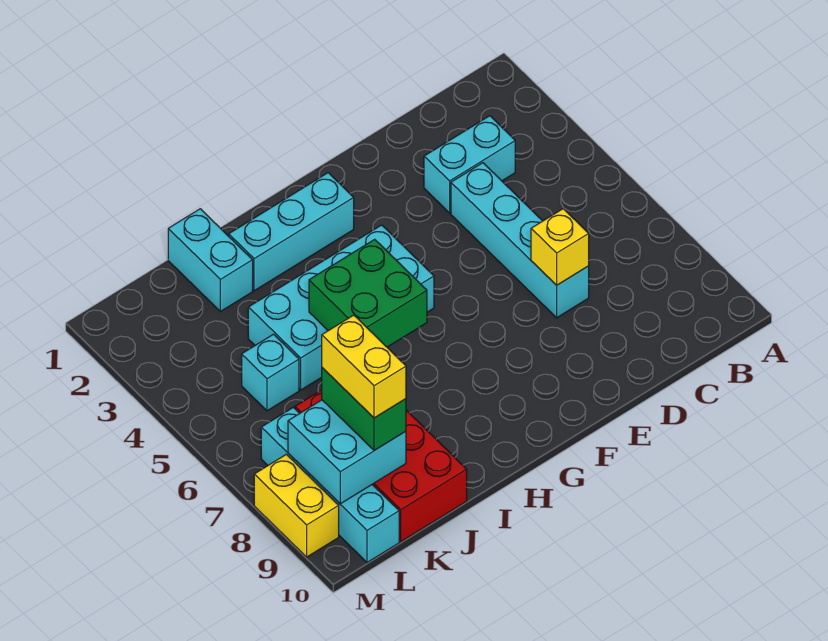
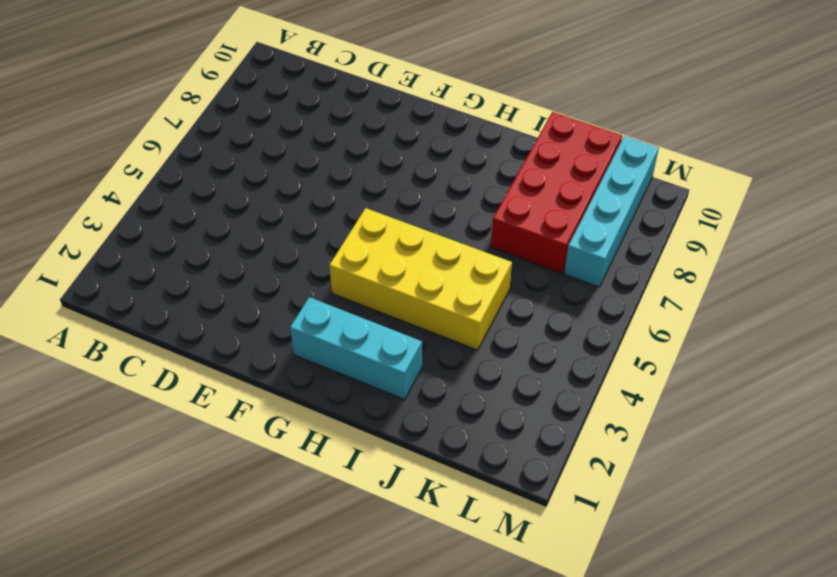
yellow 2x4 brick [330,208,512,350] -> cyan 2x4 brick [248,225,434,390]
none -> cyan 1x2 brick [424,116,515,213]
none -> cyan 1x4 brick [451,163,589,318]
none -> cyan 1x2 brick [168,209,253,312]

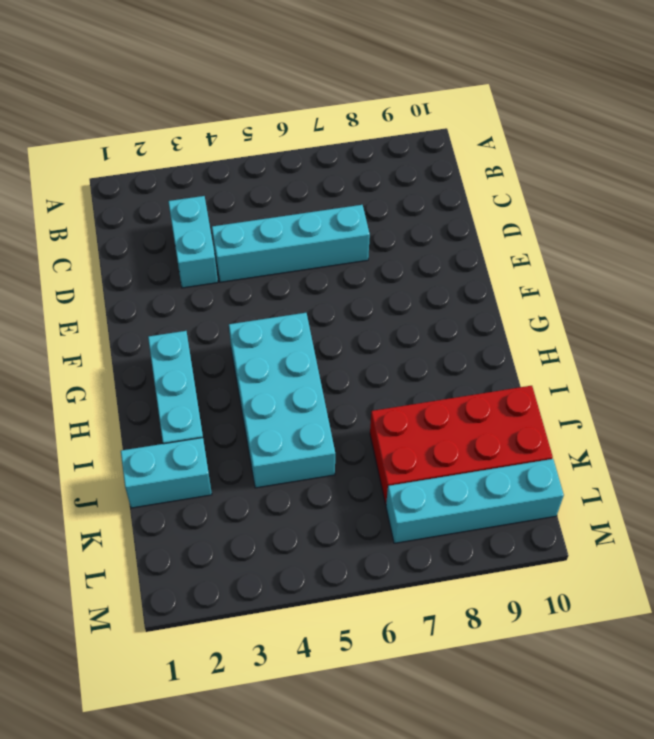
none -> cyan 1x1 brick [242,334,299,411]
none -> yellow 1x2 brick [254,454,339,557]
none -> yellow 1x1 brick [531,209,589,285]

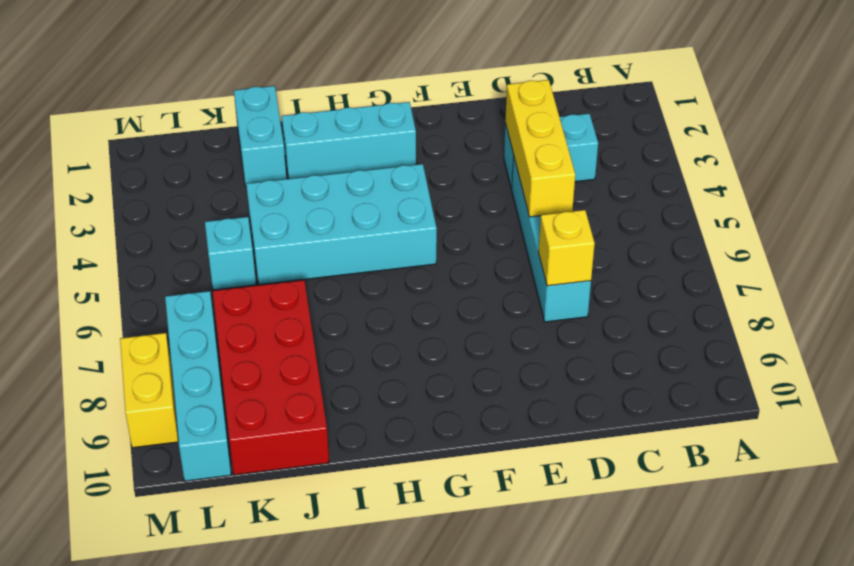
yellow 1x3 brick [505,80,575,217] -> none
none -> green 2x2 brick [309,239,427,347]
none -> cyan 2x2 brick [288,400,406,504]
none -> green 1x2 brick [322,368,406,451]

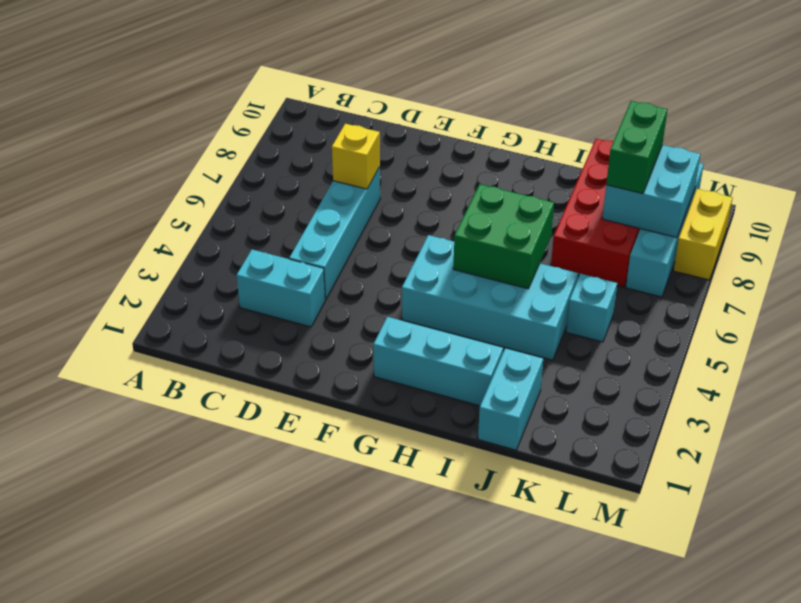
none -> yellow 1x2 brick [322,315,406,418]

